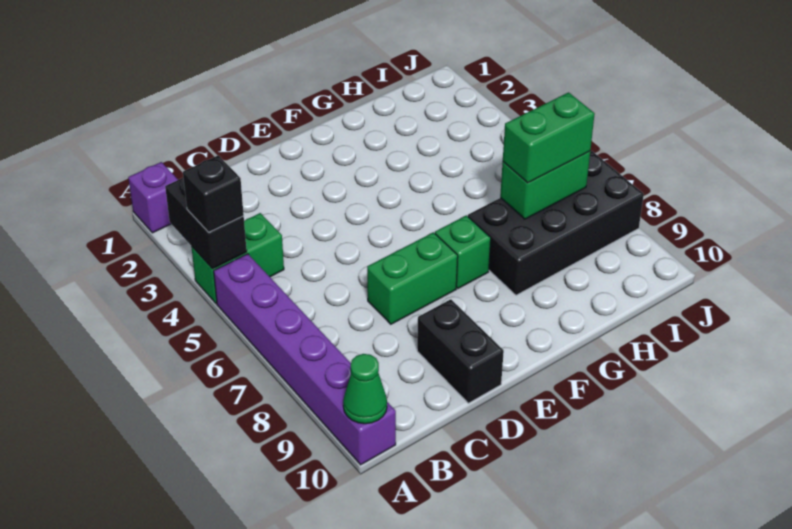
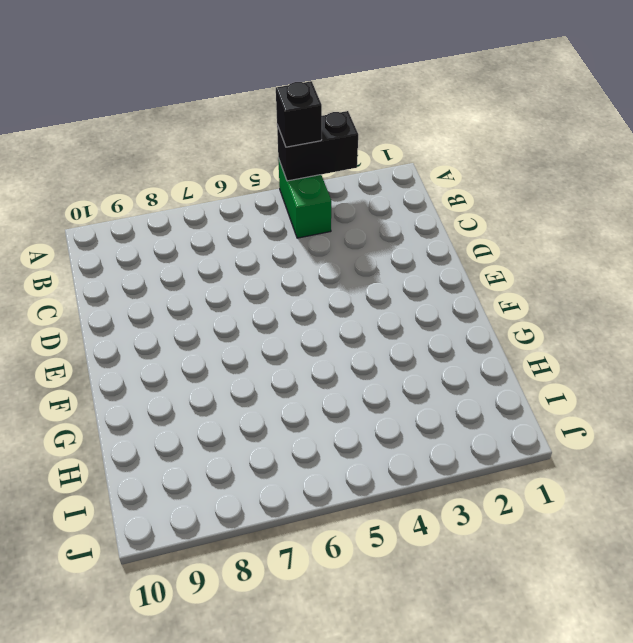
none -> purple 1x1 brick [128,162,178,233]
none -> purple 1x6 brick [214,254,396,465]
none -> green 1x2 brick [367,232,458,324]

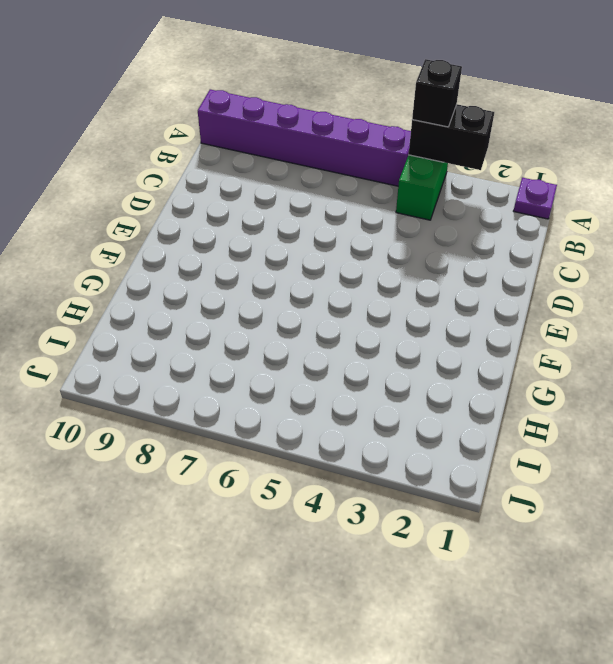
purple 1x1 plate [514,178,557,219] -> purple 1x1 brick [128,162,178,233]
none -> green 1x2 brick [367,232,458,324]
none -> black 1x2 brick [417,299,504,403]
none -> green 1x1 brick [435,215,491,288]

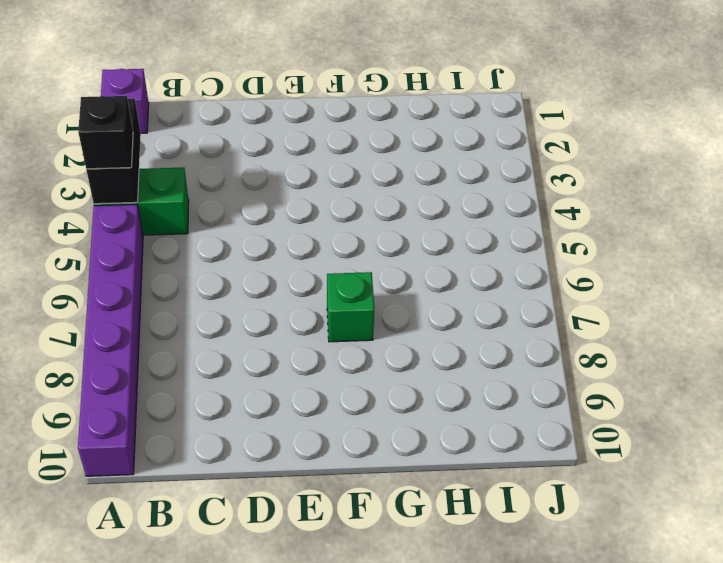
none -> green 1x2 brick [367,232,458,324]
none -> black 1x2 brick [417,299,504,403]
none -> black 2x4 brick [468,151,644,295]

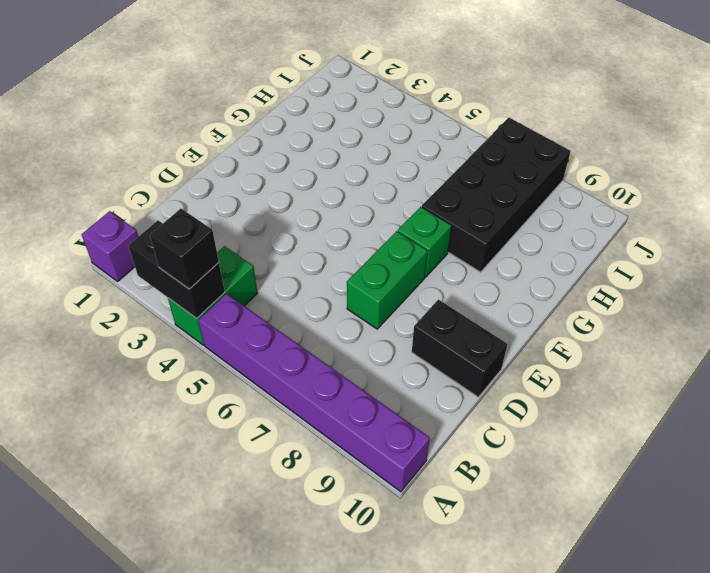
none -> green 1x1 cone [343,354,387,424]
none -> green 1x2 brick [500,151,590,219]
none -> green 1x2 brick [503,92,595,183]

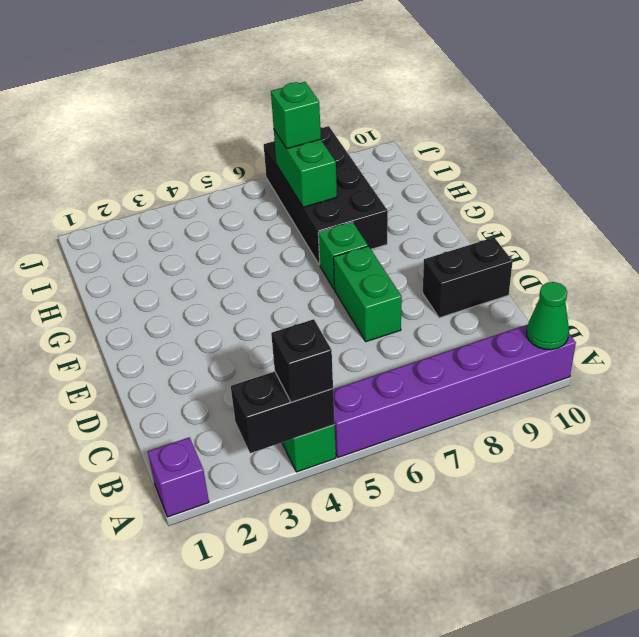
green 1x1 brick [271,82,321,149] -> green 1x2 brick [503,92,595,183]

